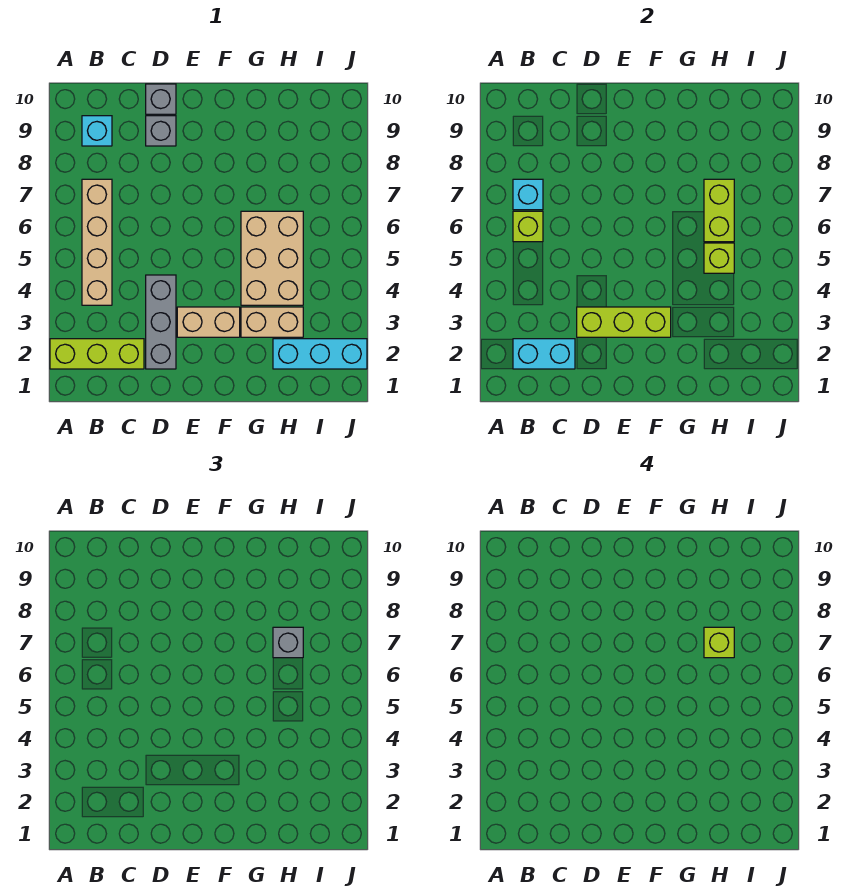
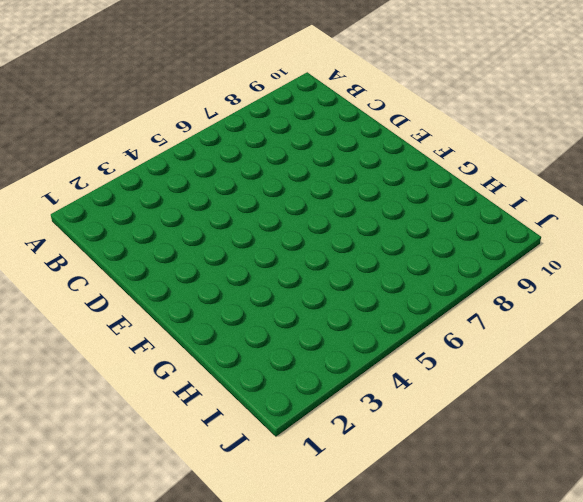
none -> lime 1x3 brick [50,339,144,369]
none -> tan 1x4 brick [82,179,112,305]
none -> cyan 1x1 brick [82,116,112,146]

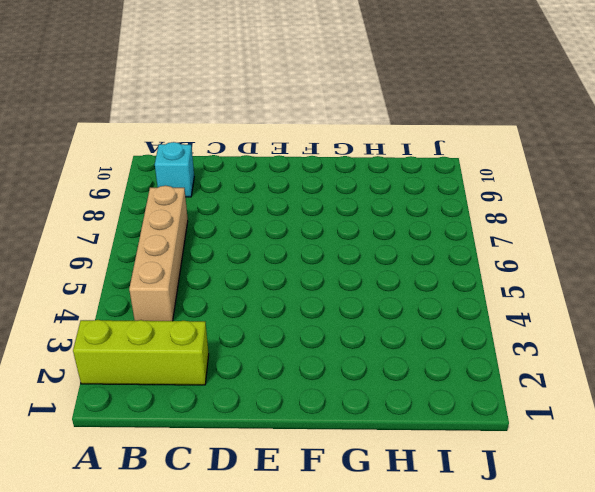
none -> grey 1x3 brick [146,275,176,369]
none -> grey 1x1 brick [146,116,176,146]
none -> grey 1x1 brick [146,84,176,114]

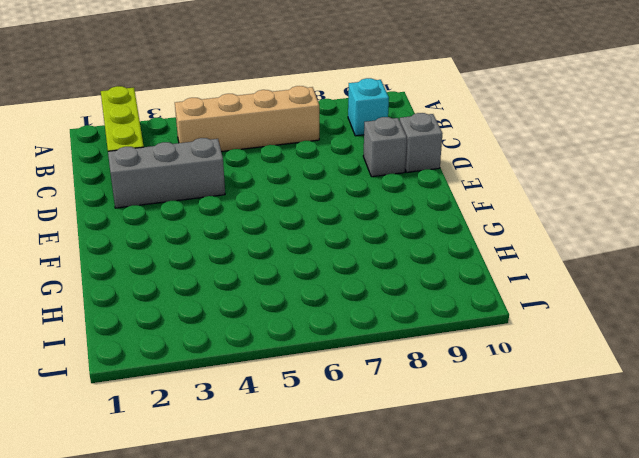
none -> tan 1x2 brick [177,307,240,337]
none -> tan 1x2 brick [241,307,303,337]
none -> tan 2x3 brick [241,211,303,305]

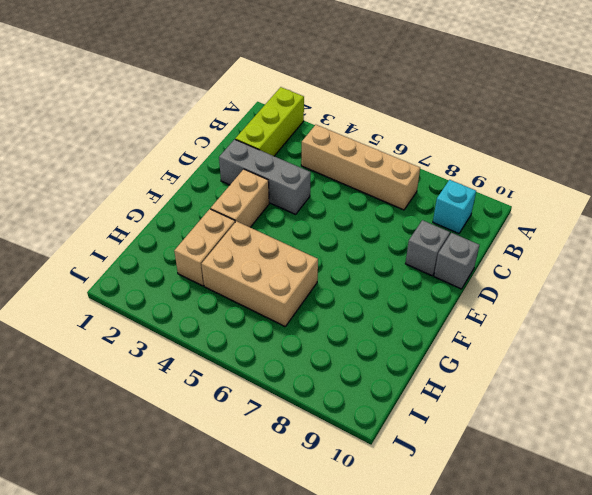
none -> cyan 1x3 brick [273,339,367,369]
none -> cyan 1x2 brick [513,339,575,369]
none -> lime 1x1 brick [513,211,543,242]

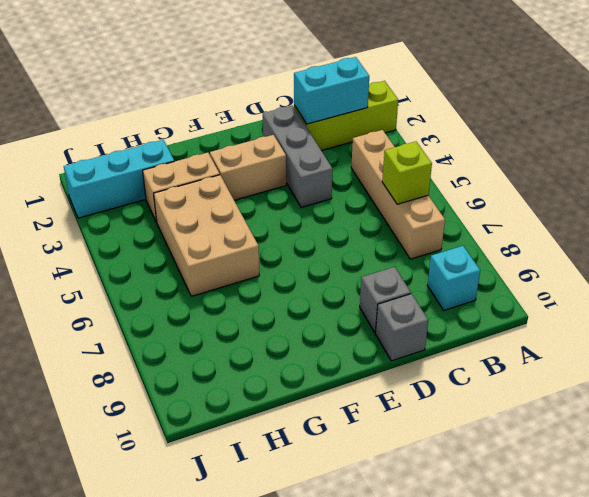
none -> cyan 1x1 brick [513,179,543,210]
none -> lime 1x3 brick [577,307,671,337]
none -> lime 1x1 brick [704,243,734,273]

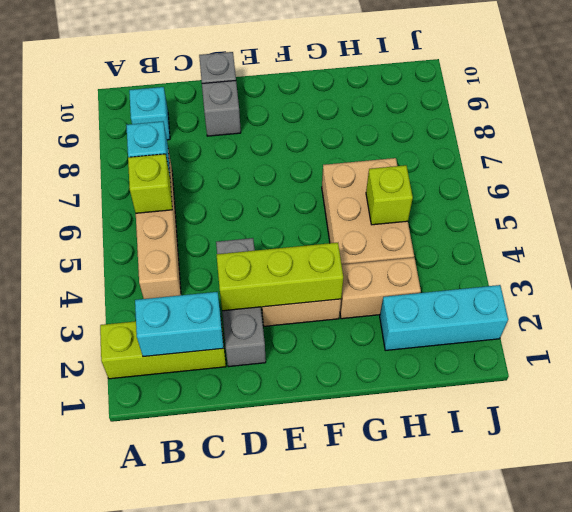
none -> lime 1x2 brick [704,179,734,242]
none -> grey 1x1 brick [273,627,303,658]
none -> lime 1x1 brick [704,627,734,658]

